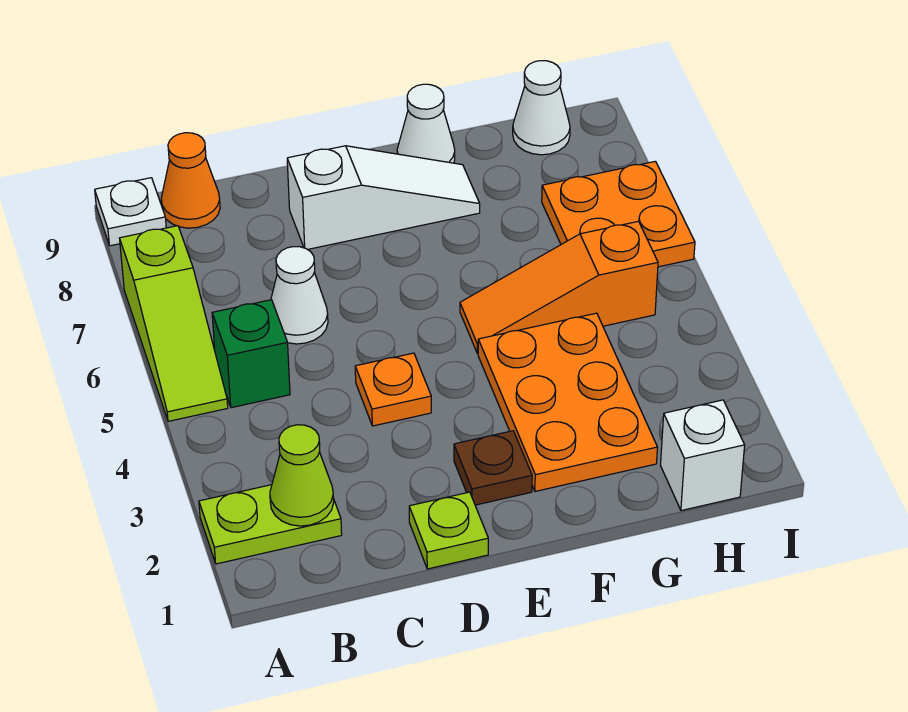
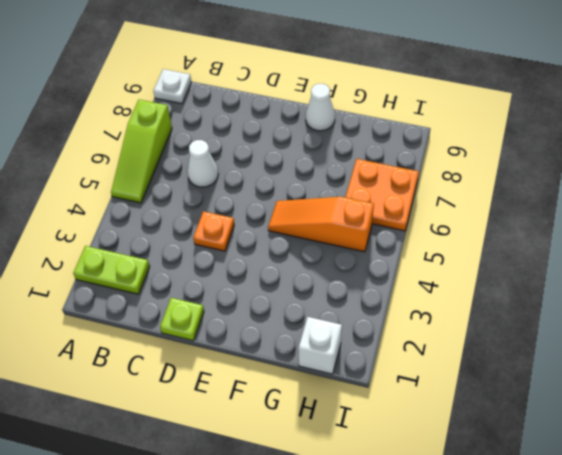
none -> green 1x1 brick [212,300,290,408]
none -> orange 1x1 cone [161,133,220,228]
none -> white 1x3 slope [287,146,480,250]

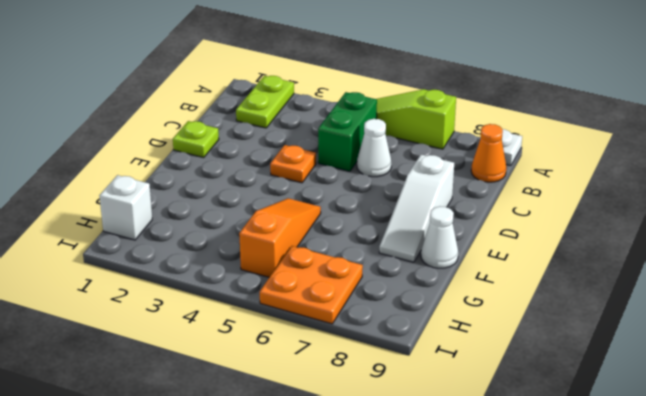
green 1x2 brick [318,92,377,171] -> green 1x1 brick [212,300,290,408]
none -> brown 1x1 plate [454,431,532,505]
none -> orange 2x3 plate [478,313,657,491]
none -> white 1x1 cone [513,61,570,155]

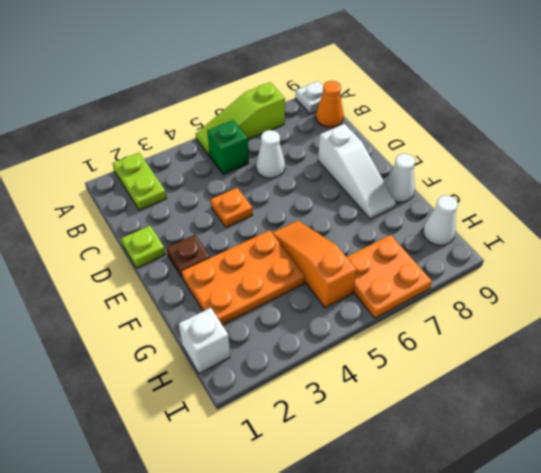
none -> lime 1x1 cone [270,425,334,526]

